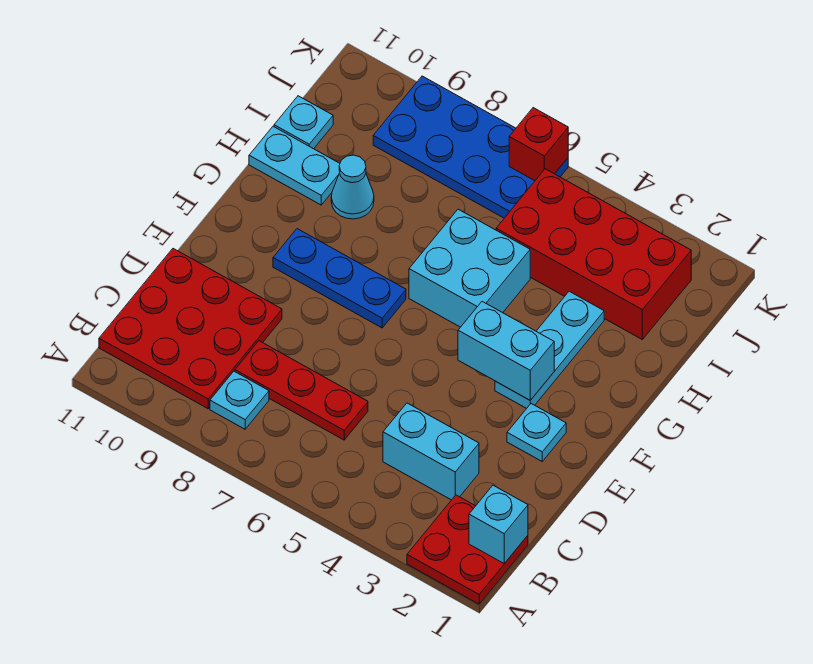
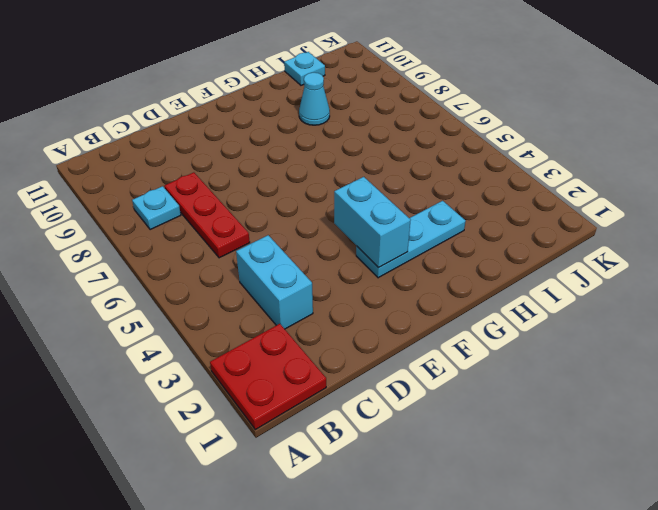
none -> red 3x3 plate [99,249,282,409]
none -> cyan 1x1 plate [507,404,566,461]
none -> blue 1x3 plate [273,229,406,328]

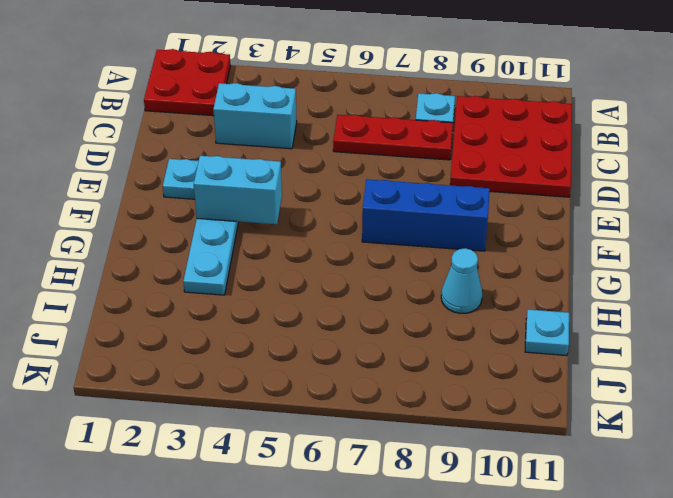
blue 1x3 brick [362,179,490,251] -> blue 1x3 plate [273,229,406,328]
none -> cyan 2x2 brick [409,209,530,327]
none -> cyan 1x2 plate [249,126,340,205]
none -> red 2x4 brick [496,169,691,339]

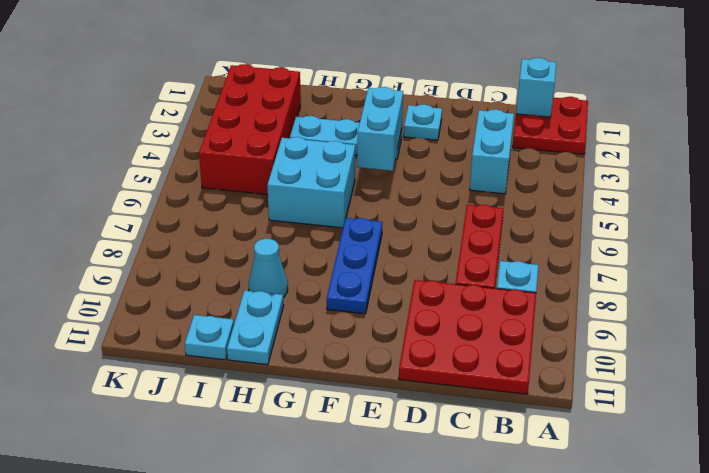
none -> blue 2x4 plate [373,76,568,218]
none -> red 1x1 brick [509,108,568,181]

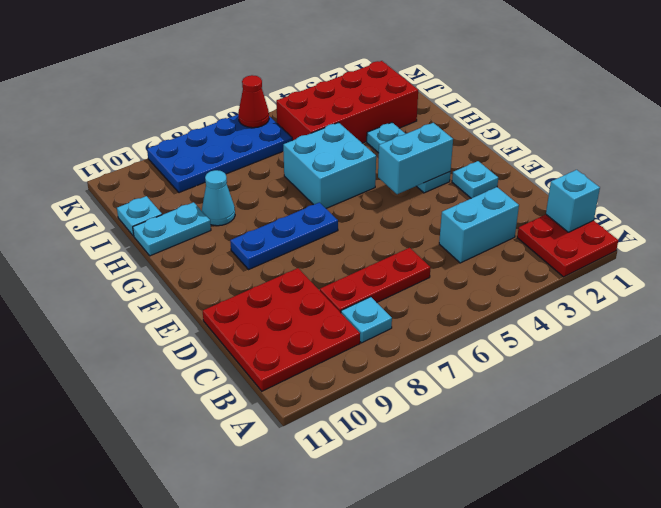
red 1x1 cone [238,75,269,128] -> red 1x1 brick [509,108,568,181]

